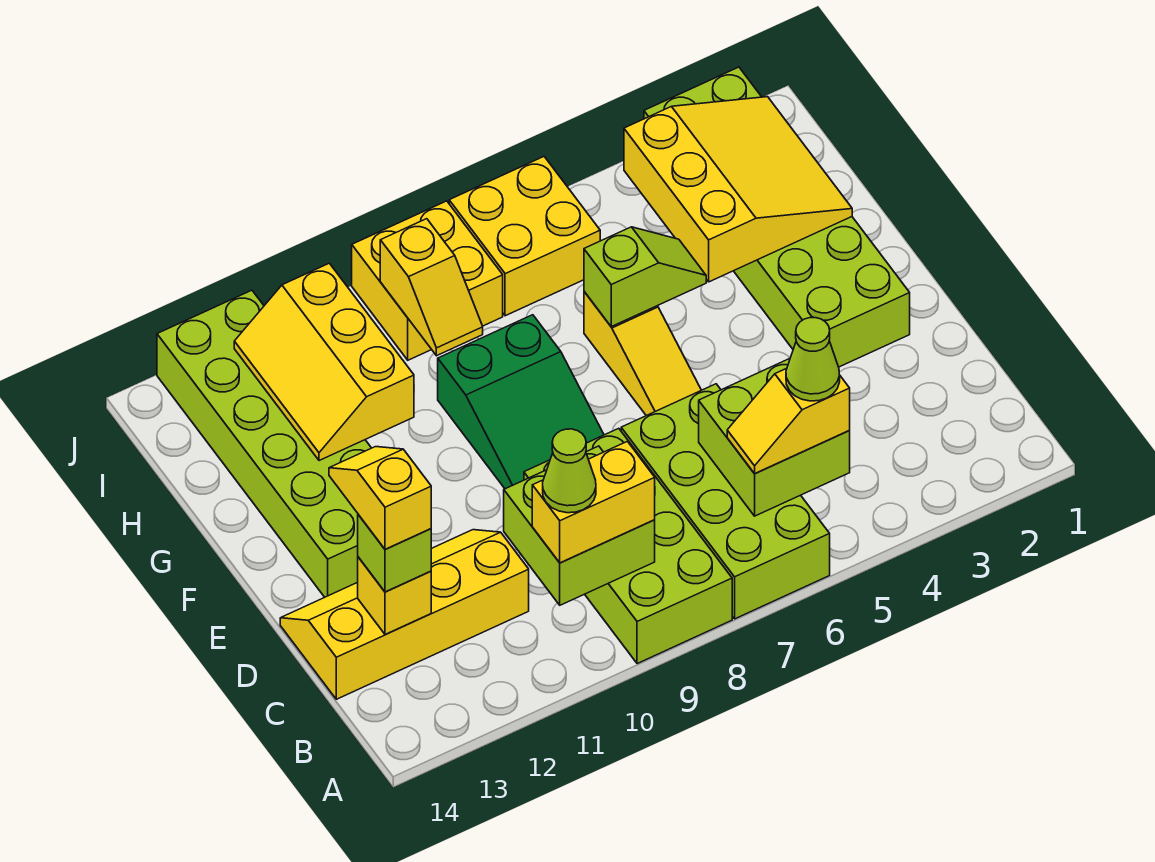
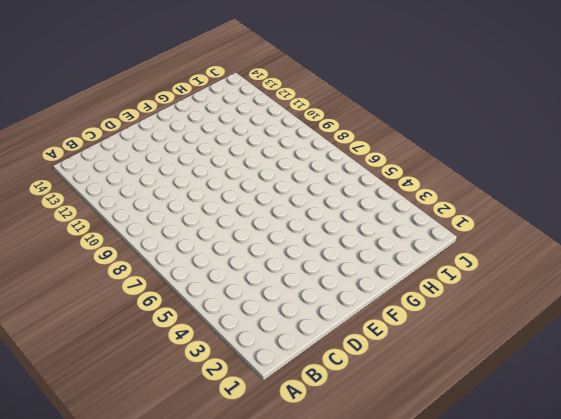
none -> lime 2x4 brick [621,384,830,619]
none -> lime 2x4 brick [524,428,732,664]
none -> yellow 2x4 slope [280,530,529,699]

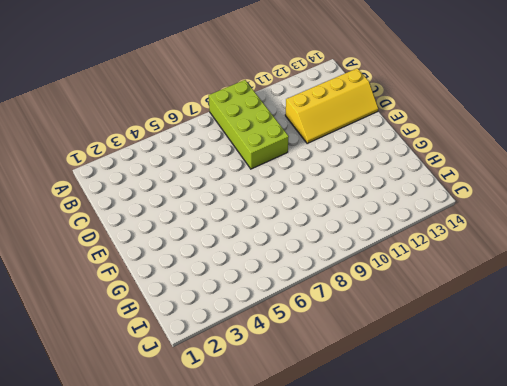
none -> lime 2x4 brick [621,384,830,619]
none -> lime 2x6 brick [644,67,910,367]
none -> yellow 1x3 slope [584,292,701,416]

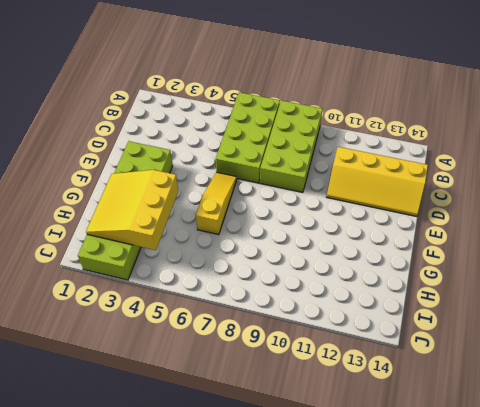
none -> green 2x3 slope [438,315,604,489]
none -> lime 2x6 brick [157,290,371,597]
none -> yellow 2x2 brick [449,157,600,316]

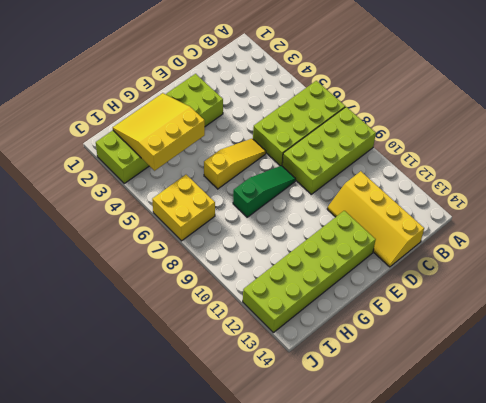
green 1x3 slope [233,166,296,217] -> green 2x3 slope [438,315,604,489]
none -> yellow 2x2 brick [352,201,503,360]
none -> lime 2x2 brick [699,359,850,516]
none -> lime 2x2 brick [504,446,655,605]

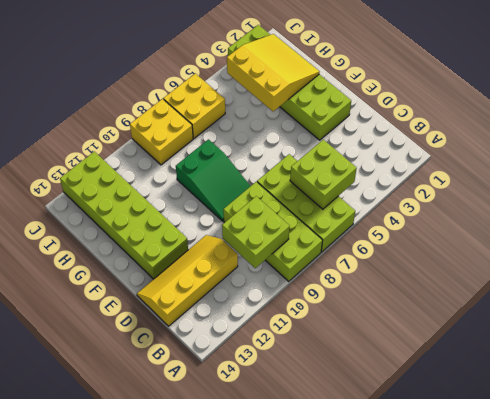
none -> yellow 1x3 slope [584,292,701,416]
none -> yellow 1x1 brick [358,557,431,634]
none -> lime 1x2 slope [584,227,706,327]

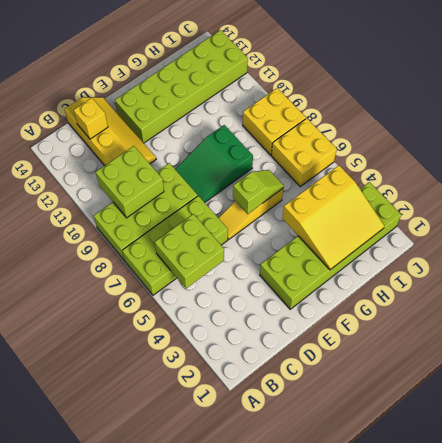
lime 1x2 slope [233,170,284,214] -> lime 1x2 slope turned to [584,227,706,327]
none -> yellow 2x3 slope [234,263,414,461]
none -> yellow 1x2 slope [380,219,483,356]
none -> yellow 1x2 slope [727,368,850,474]

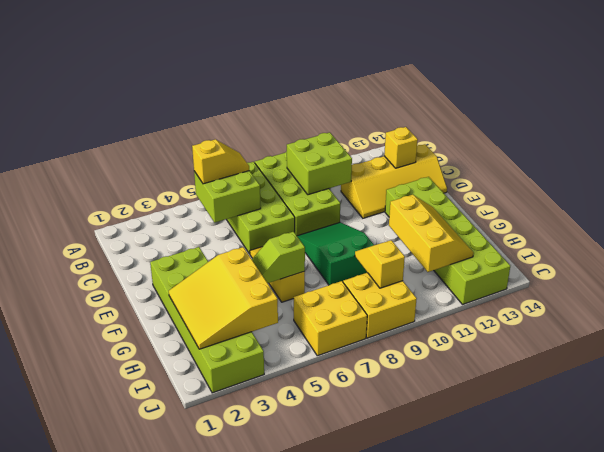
none -> yellow 1x2 brick [532,441,655,563]
none -> lime 1x1 brick [358,515,431,592]
none -> lime 1x1 cone [786,318,840,401]

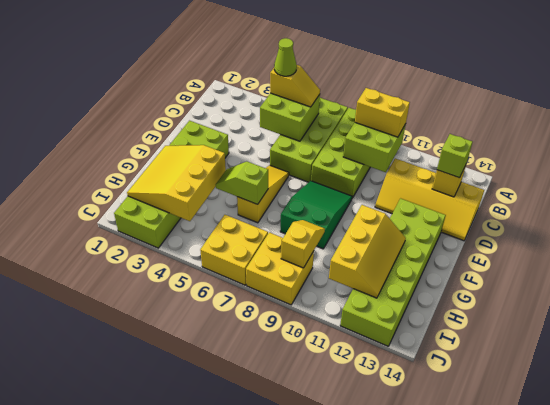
none -> lime 1x1 cone [543,429,596,513]
none -> yellow 1x2 slope [329,447,431,549]

